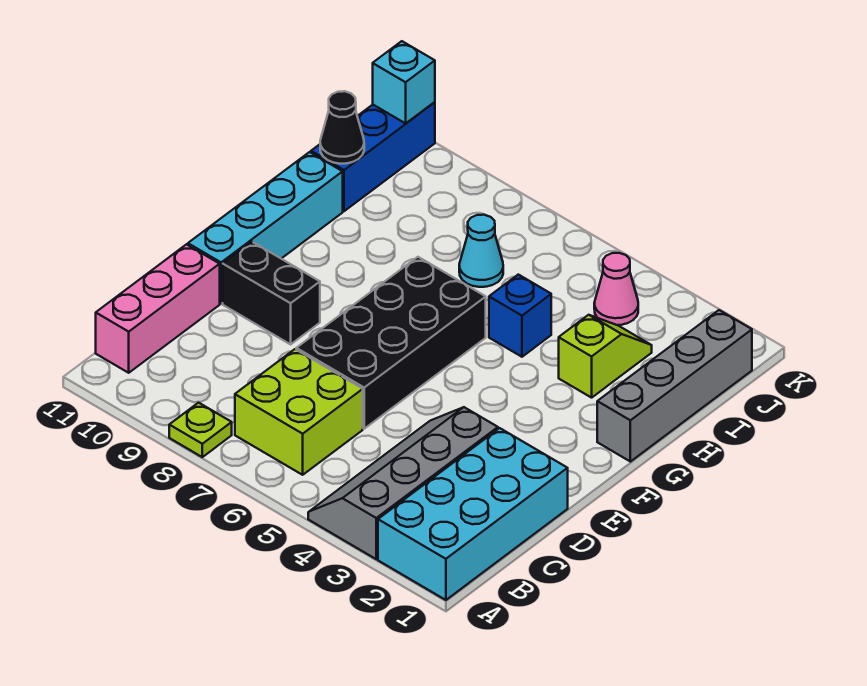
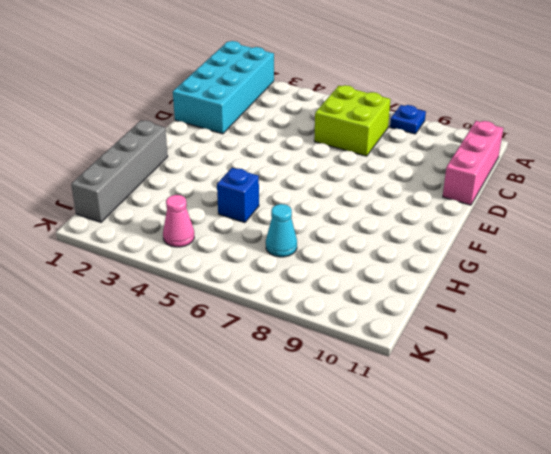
blue 1x1 plate [390,105,426,134] -> lime 1x1 plate [169,403,232,457]
none -> grey 2x4 slope [308,407,498,559]
none -> black 2x4 brick [296,257,486,429]
none -> black 1x2 brick [223,242,320,344]

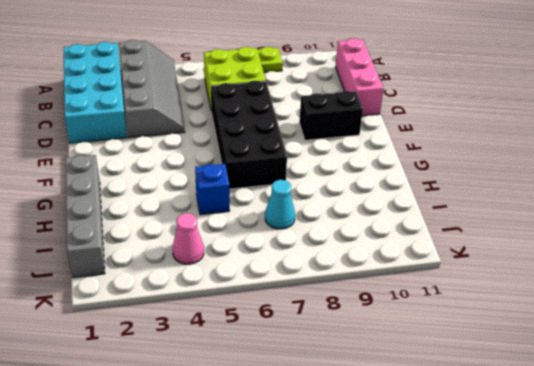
none -> cyan 1x4 brick [188,152,343,304]
none -> lime 1x2 slope [559,315,652,398]
none -> blue 1x3 brick [311,102,435,211]

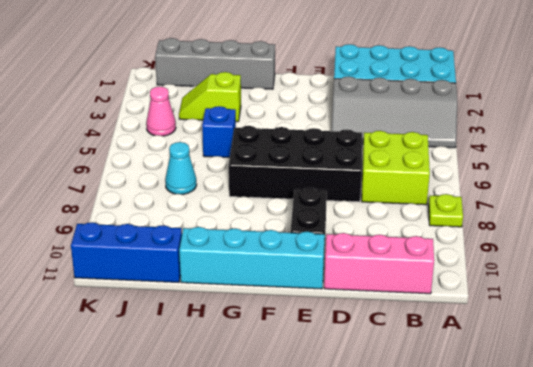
none -> black 1x1 cone [320,91,364,164]
none -> cyan 1x1 brick [373,41,435,123]

